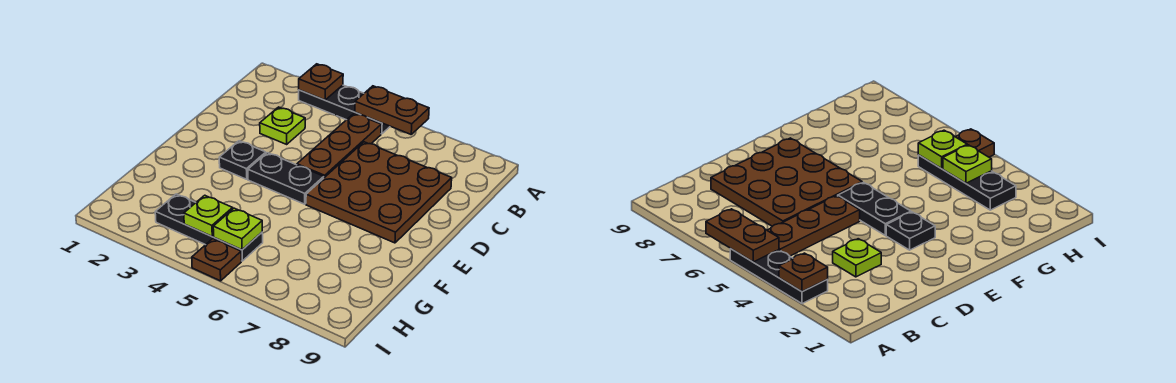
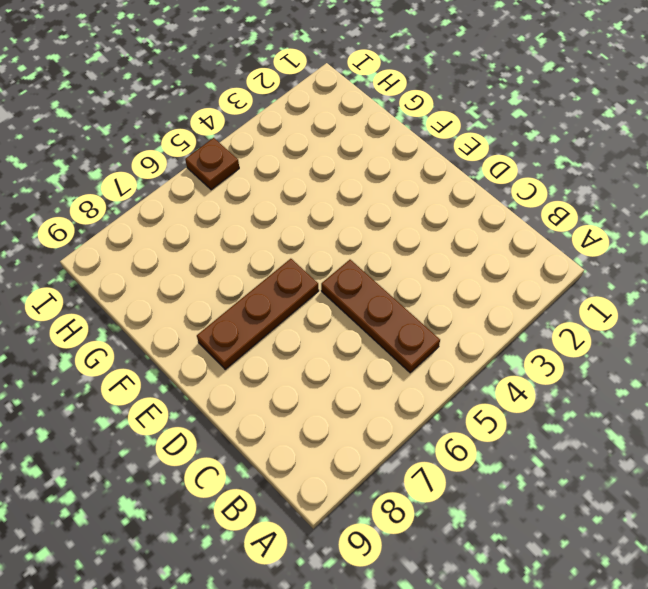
brown 1x3 plate [197,259,319,369] -> brown 3x3 plate [306,142,452,243]
none -> black 1x3 plate [299,85,390,134]
none -> lime 1x1 plate [260,107,305,144]
none -> black 1x1 plate [219,141,266,179]

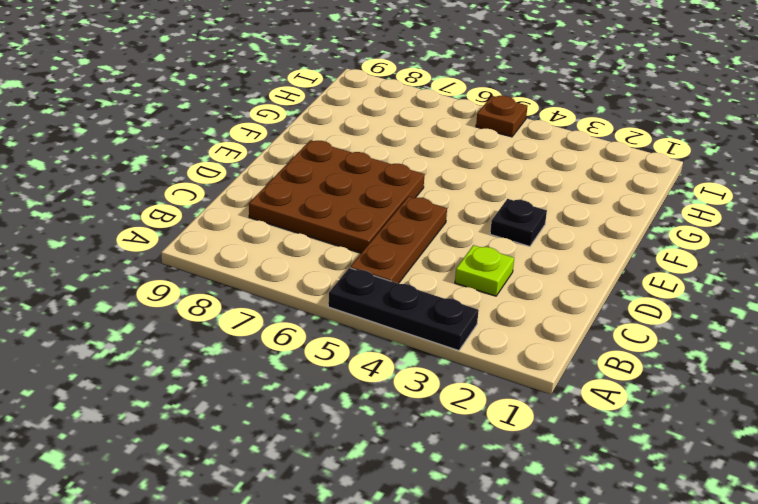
none -> black 1x2 plate [248,153,324,204]
none -> black 1x3 plate [155,194,263,261]
none -> brown 1x1 plate [299,64,343,100]

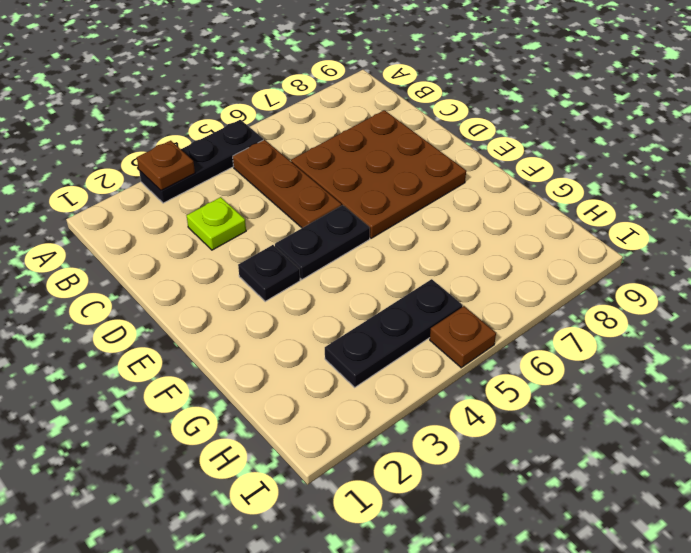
none -> brown 1x2 plate [355,86,429,134]
none -> lime 1x1 plate [184,195,233,236]
none -> lime 1x1 plate [213,208,262,250]

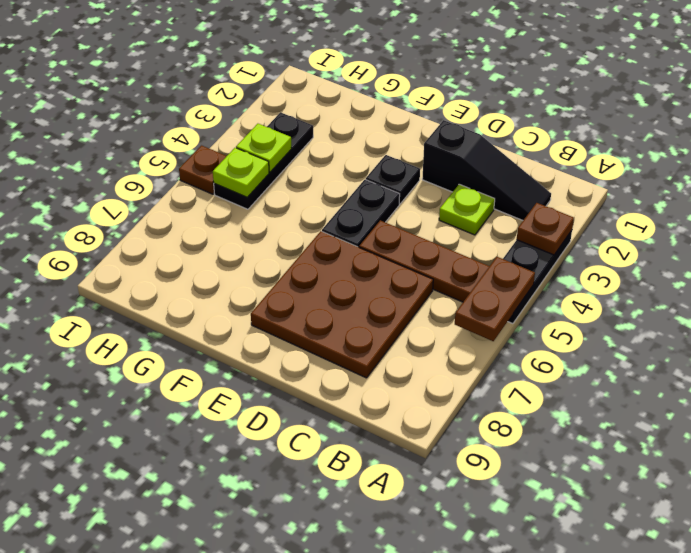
black 1x3 slope [422,120,551,220] -> none

